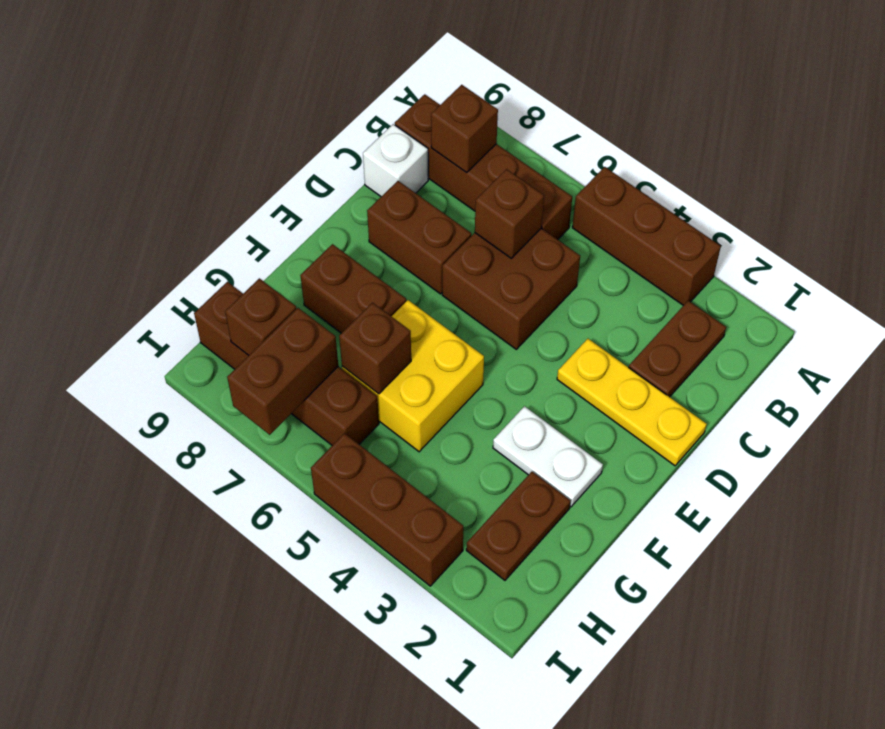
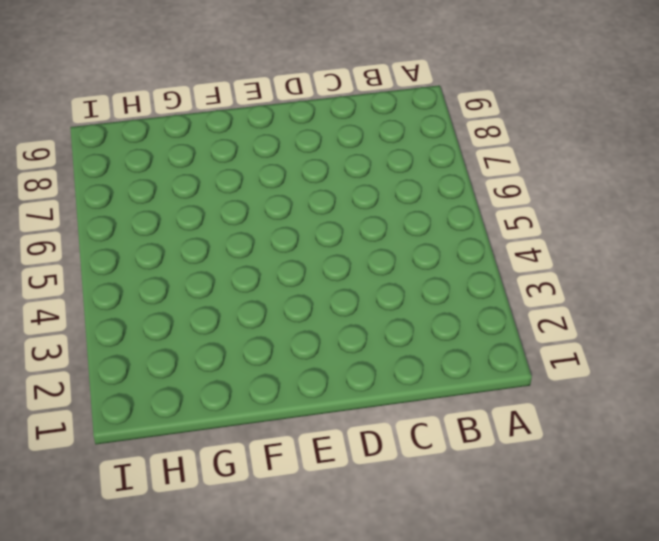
none -> brown 1x3 brick [572,167,721,306]
none -> brown 1x2 plate [629,301,726,397]
none -> brown 1x4 brick [395,94,572,240]

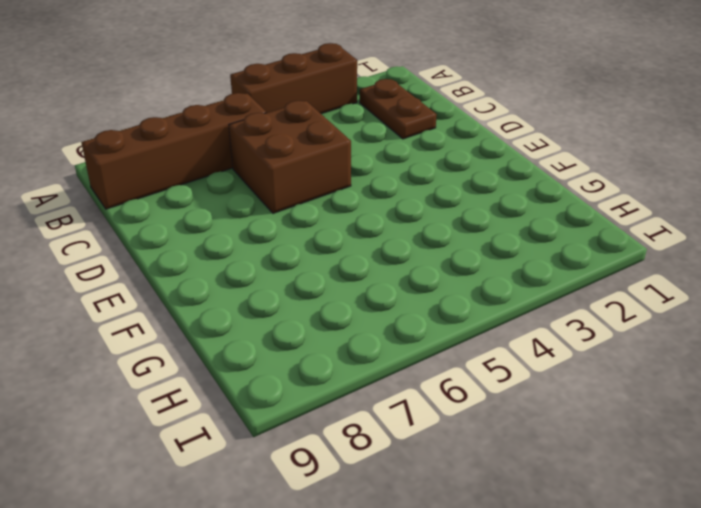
none -> white 1x1 brick [363,124,428,197]
none -> yellow 1x3 plate [557,339,707,466]
none -> brown 1x2 brick [367,181,471,294]

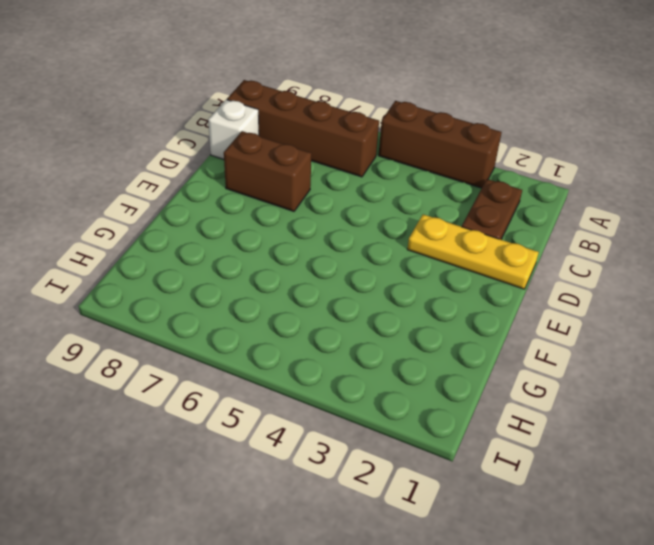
none -> brown 2x2 brick [442,228,580,349]
none -> white 1x2 plate [493,406,603,507]
none -> yellow 2x2 brick [342,300,484,452]

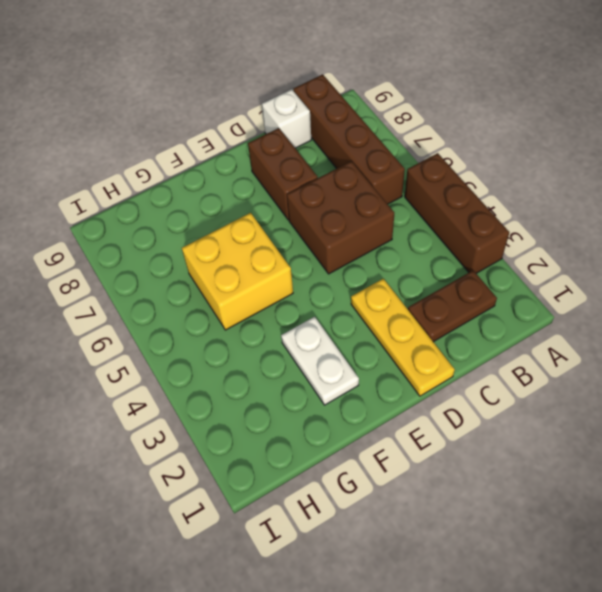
none -> brown 1x2 brick [300,244,406,333]
none -> brown 1x2 plate [466,472,571,580]
none -> brown 1x4 brick [194,282,379,445]

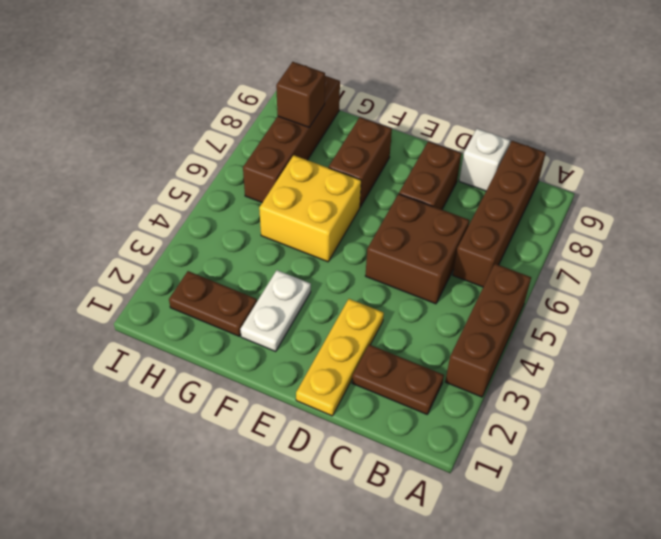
none -> brown 1x3 brick [311,433,463,586]
none -> brown 1x1 brick [431,85,498,173]
none -> brown 1x1 brick [475,169,544,258]

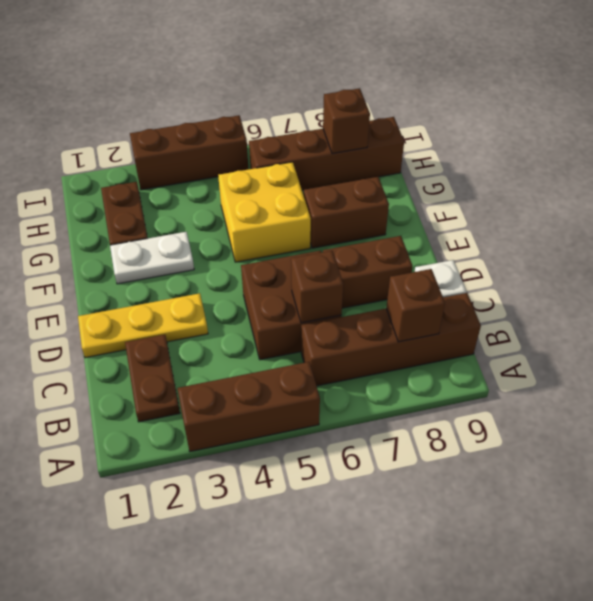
none -> brown 1x1 brick [339,303,411,394]
none -> brown 1x2 brick [227,308,338,435]

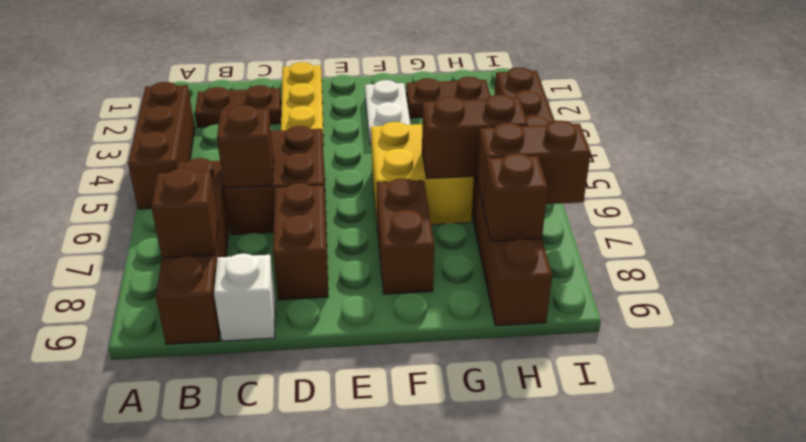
brown 1x2 brick [422,95,528,178] -> brown 1x1 brick [339,303,411,394]

